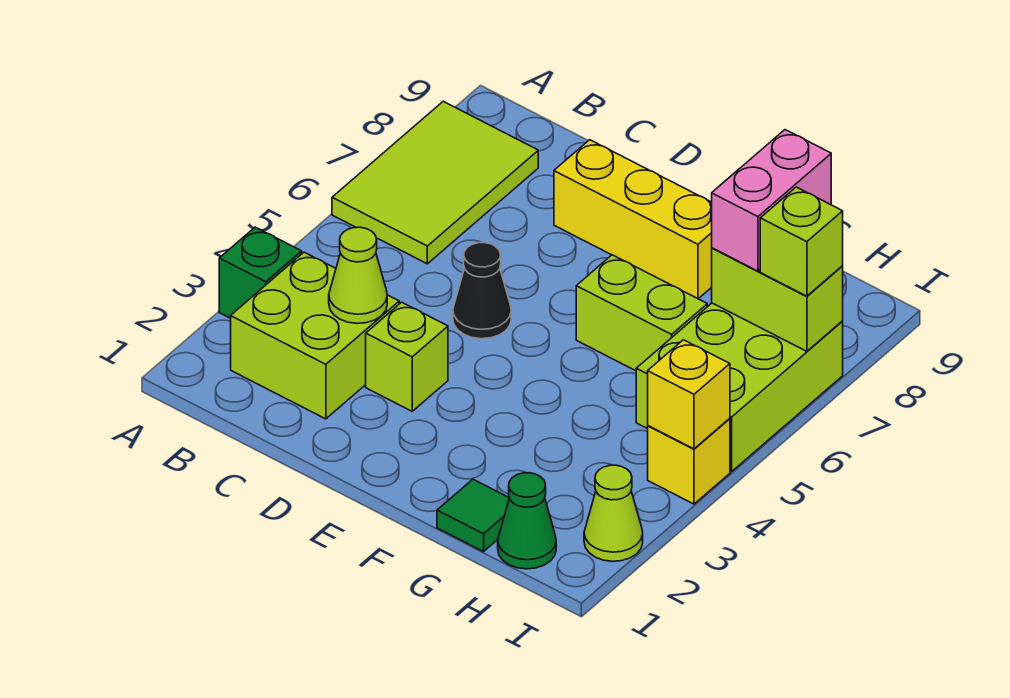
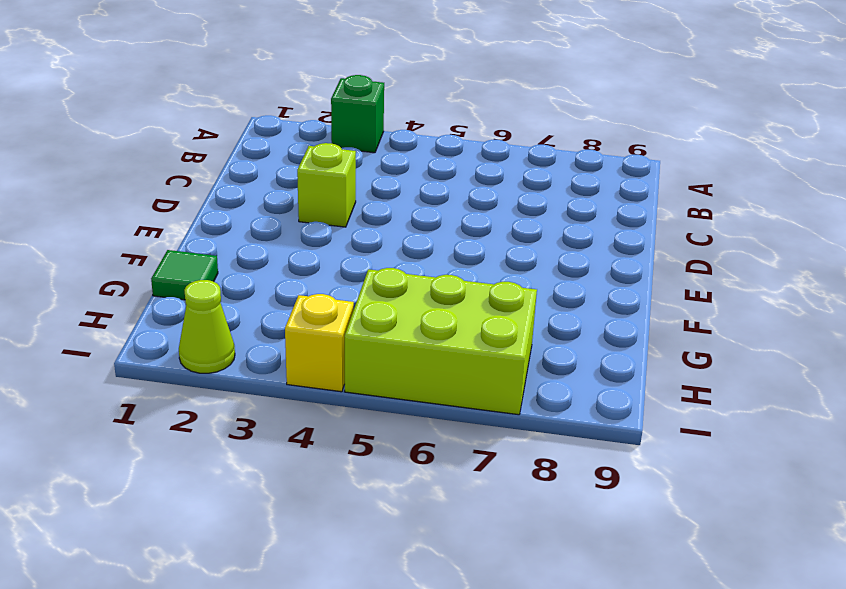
none -> lime 2x3 tile [332,101,538,264]
none -> lime 2x2 brick [231,252,399,419]
none -> black 1x1 cone [453,243,511,339]

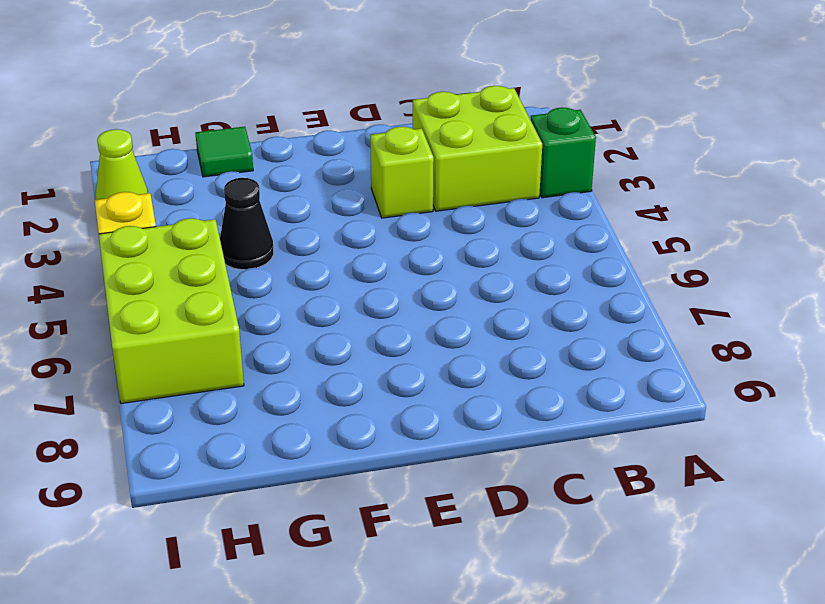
black 1x1 cone [220,178,274,270] -> black 1x1 cone moved to [453,243,511,339]
none -> lime 2x3 tile [332,101,538,264]
none -> yellow 1x3 brick [554,140,712,299]
none -> lime 1x2 brick [576,255,707,371]

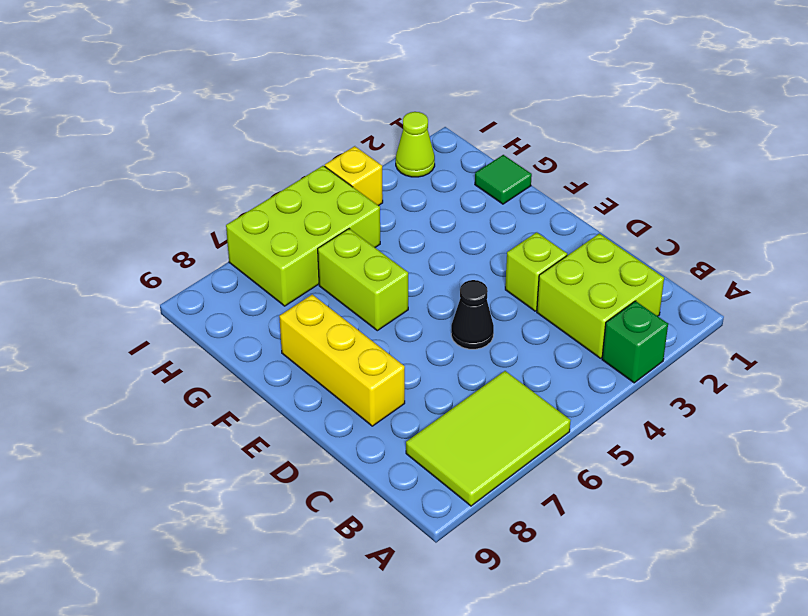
none -> green 1x1 cone [498,473,556,569]
none -> lime 1x1 cone [329,227,387,324]
none -> lime 1x2 brick [712,248,843,351]

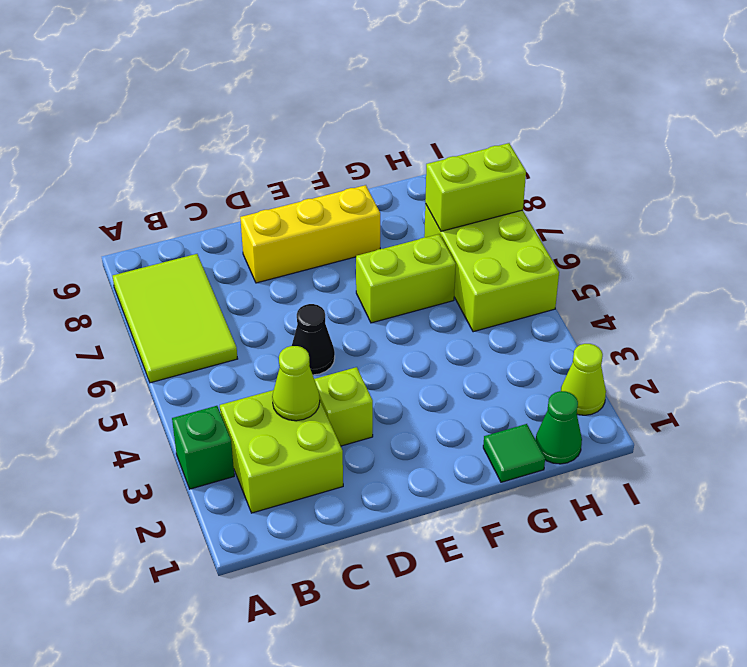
none -> yellow 1x1 brick [648,419,730,504]
none -> yellow 1x1 brick [648,340,730,449]
none -> pink 1x2 brick [712,130,831,271]

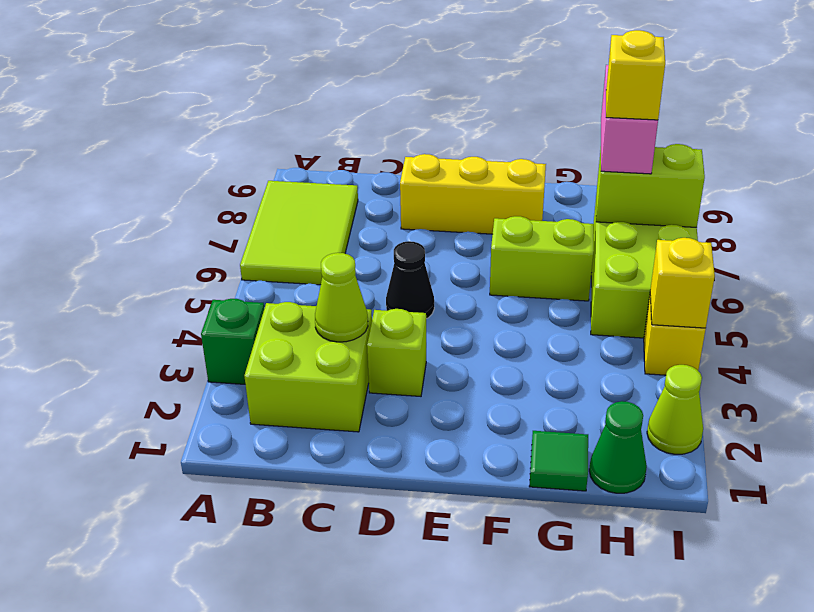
yellow 1x1 brick [606,30,665,120] -> none
none -> lime 1x1 brick [760,187,843,296]

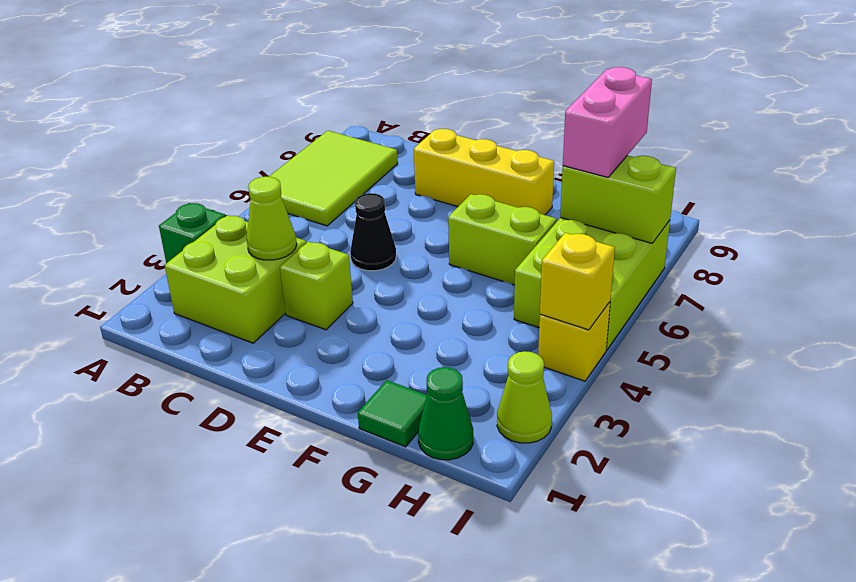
none -> lime 1x1 brick [760,187,843,296]

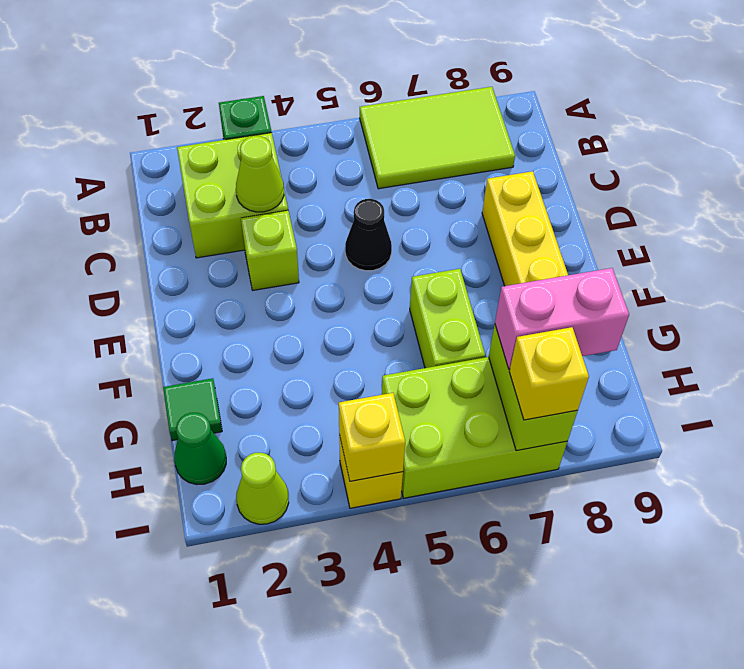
yellow 1x1 brick [509,327,589,420] -> lime 1x1 brick [760,187,843,296]

